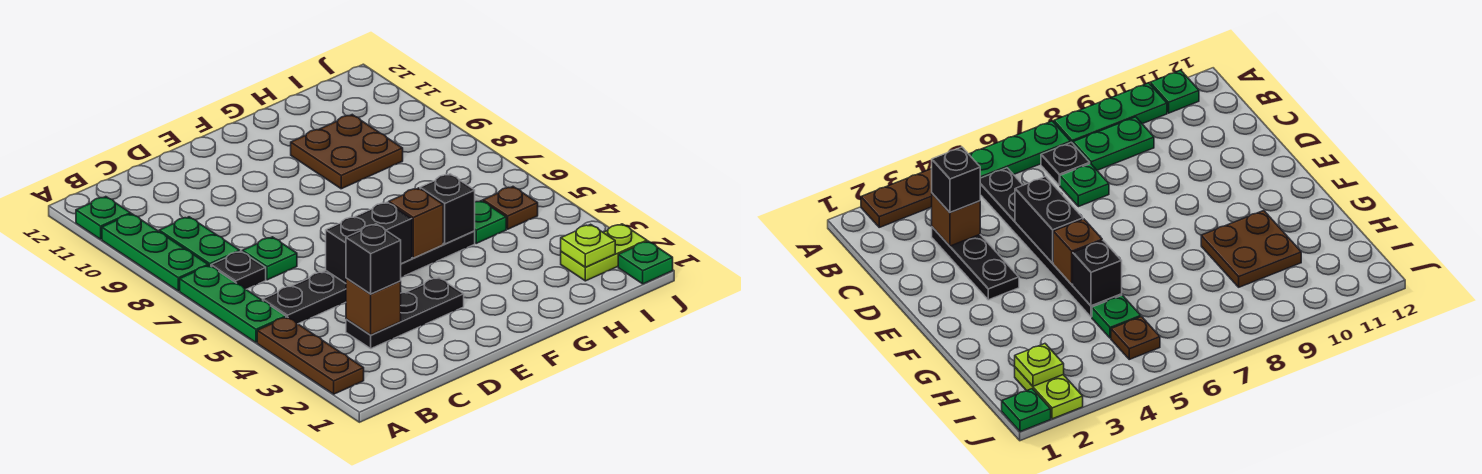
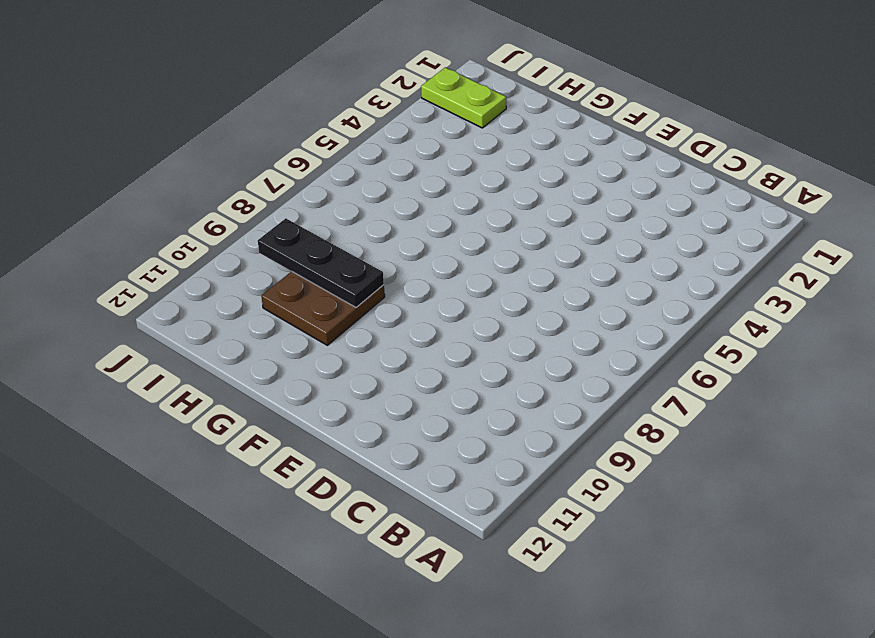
black 1x3 plate [258,218,384,307] -> black 1x3 plate moved to [346,278,464,349]
none -> brown 1x3 plate [257,317,364,394]
none -> green 1x3 plate [180,265,286,343]
none -> green 1x3 plate [102,214,208,291]

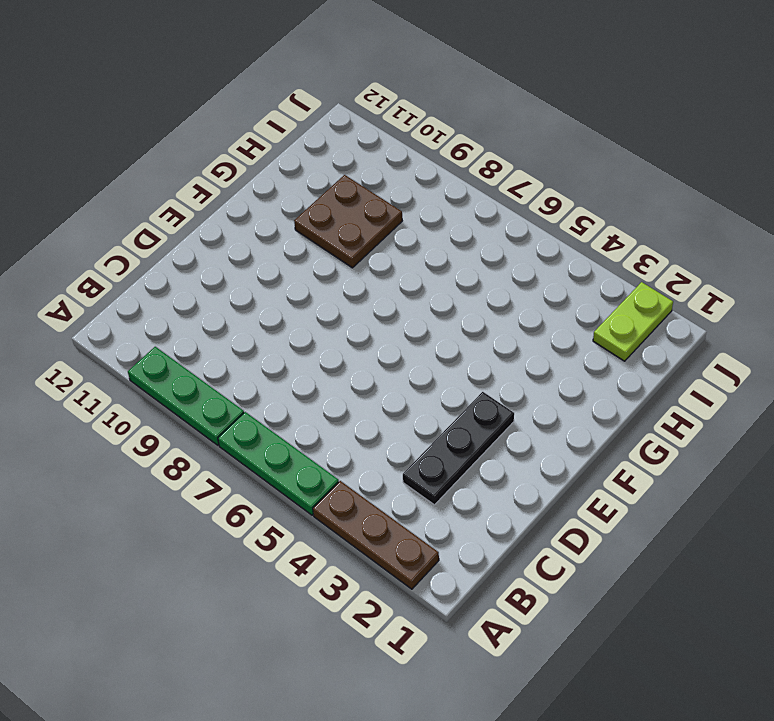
none -> green 1x1 plate [76,197,131,239]
none -> black 1x6 plate [263,231,475,324]
none -> black 1x1 plate [211,251,266,289]

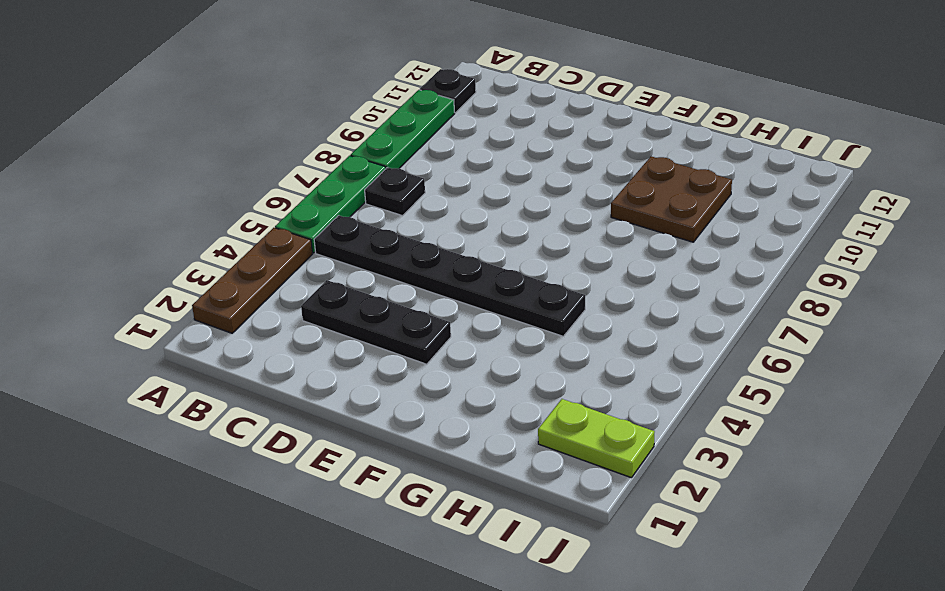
black 1x1 plate [420,69,476,113] -> green 1x1 plate [76,197,131,239]
none -> green 1x2 plate [159,217,240,266]
none -> green 1x1 plate [242,237,297,280]
none -> green 1x1 plate [475,201,506,243]

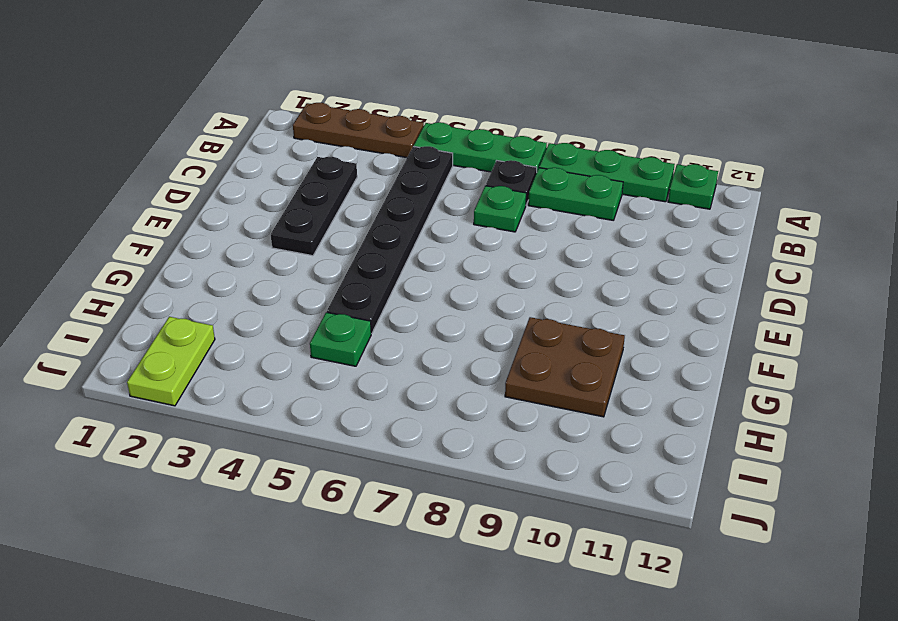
none -> brown 1x1 plate [483,187,538,229]
none -> green 1x1 plate [618,241,673,284]
none -> brown 1x1 brick [346,278,401,335]

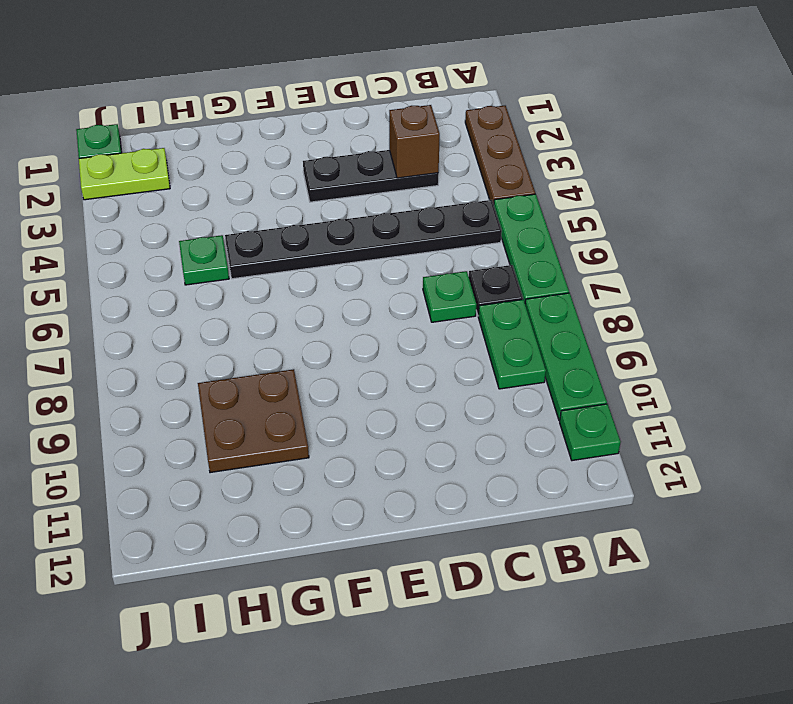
none -> brown 1x1 plate [483,187,538,229]
none -> black 1x2 brick [326,202,412,283]
none -> brown 1x1 brick [389,188,443,258]

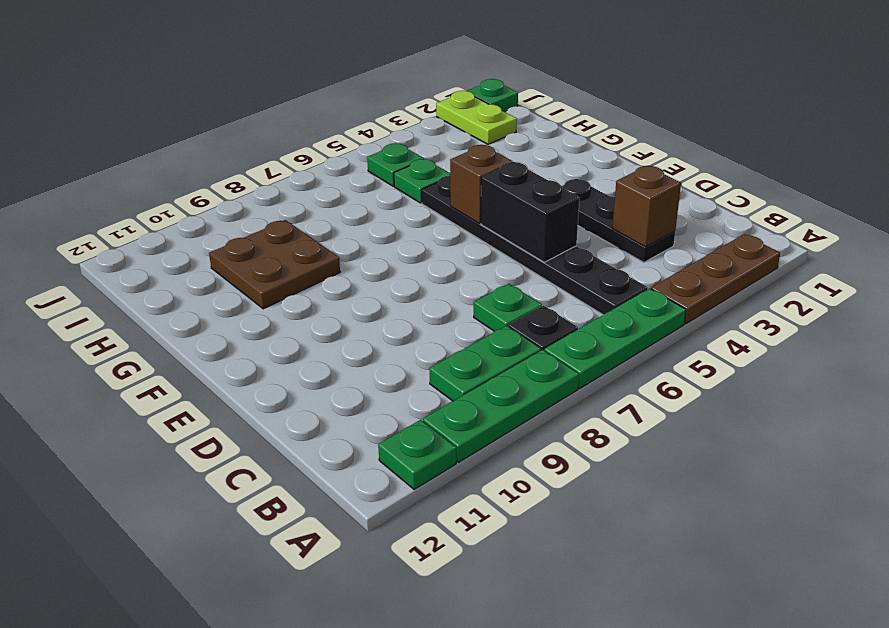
green 1x1 plate [367,143,424,186] -> brown 1x1 plate [483,187,538,229]
none -> black 1x1 brick [420,174,475,244]
none -> lime 1x1 plate [561,224,615,267]
none -> black 1x1 brick [346,224,401,294]

